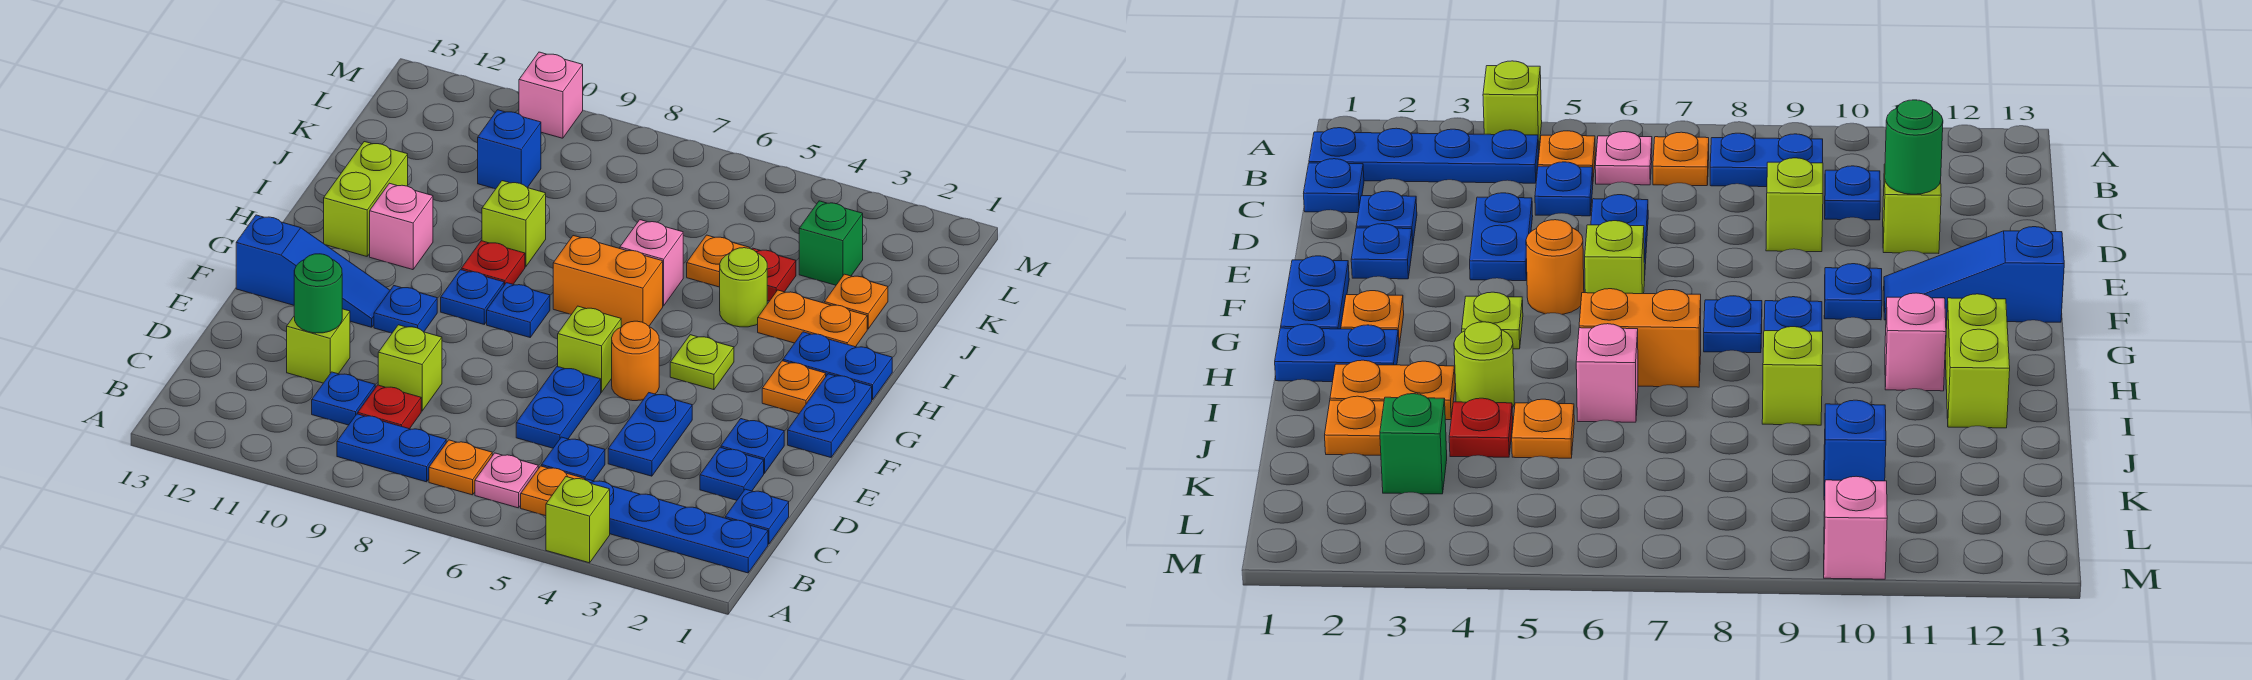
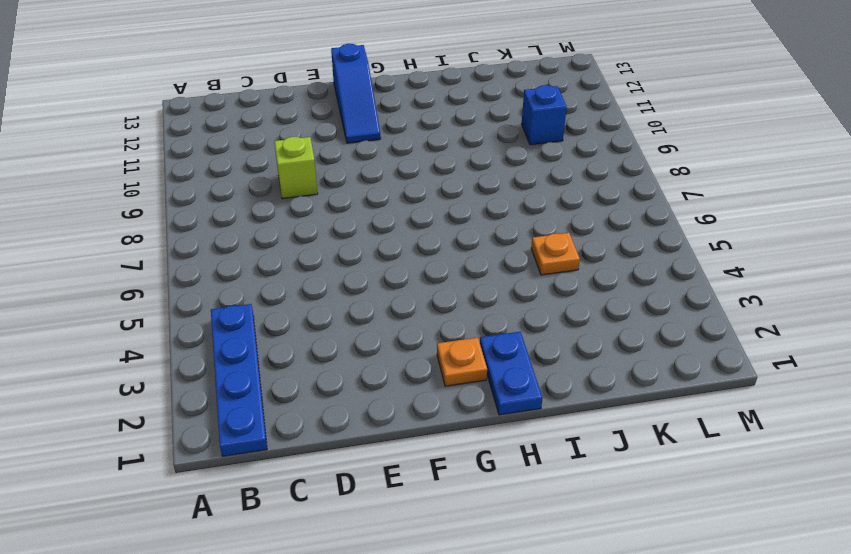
none -> lime 1x1 brick [546,477,610,563]
none -> orange 1x1 plate [521,466,584,516]
none -> pink 1x1 plate [475,453,538,508]
none -> orange 1x1 plate [429,440,492,495]

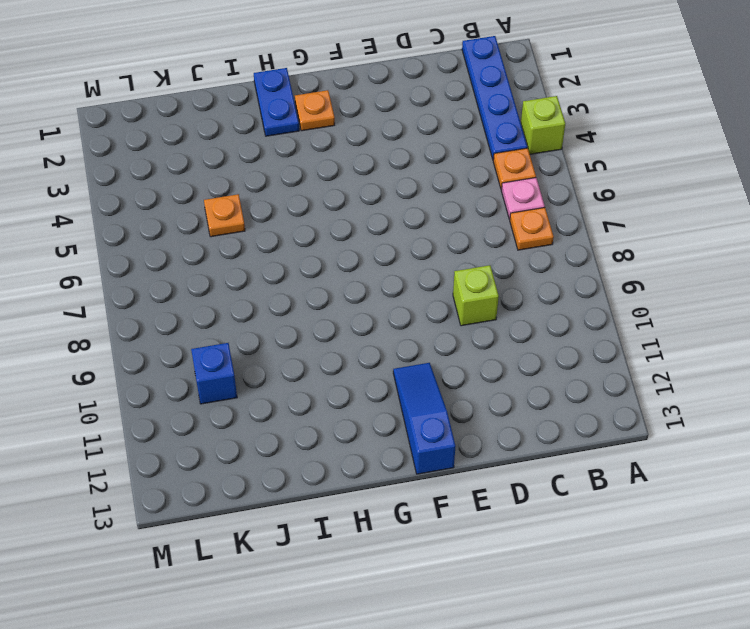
none -> blue 1x2 plate [337,414,446,482]
none -> blue 1x1 plate [725,489,789,544]
none -> blue 1x1 plate [542,437,605,481]
none -> red 1x1 plate [358,385,421,429]

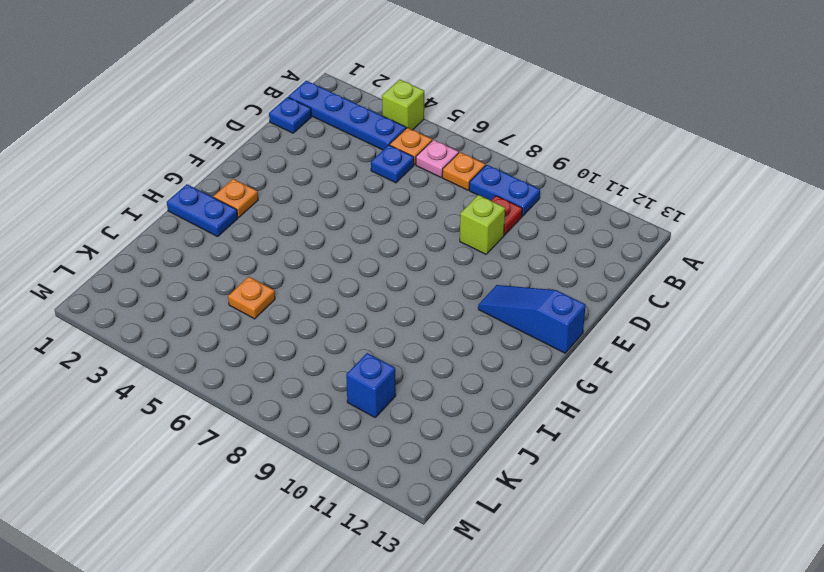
none -> blue 1x1 plate [312,372,375,425]
none -> blue 1x1 plate [700,447,764,500]
none -> blue 1x2 plate [608,393,692,476]
none -> blue 1x2 plate [516,366,601,448]

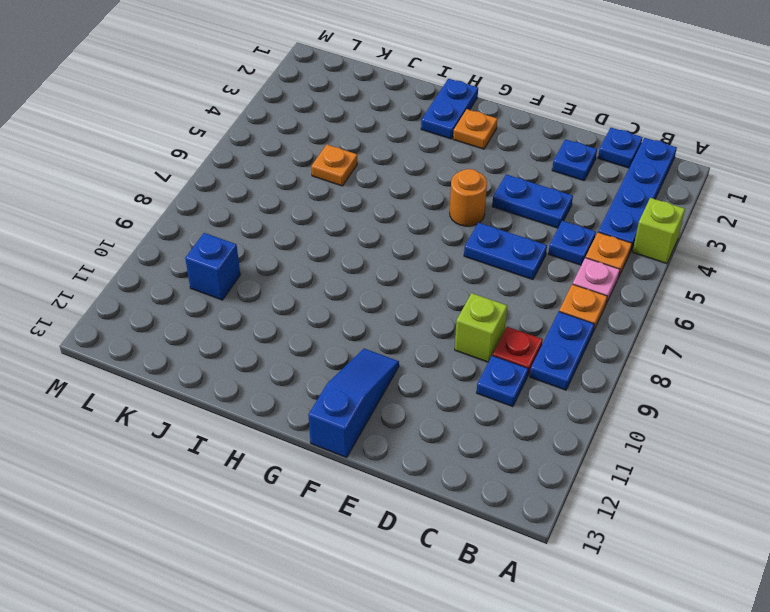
none -> lime 1x1 brick [287,309,350,383]
none -> blue 1x1 plate [721,419,784,473]
none -> blue 1x2 plate [788,374,872,457]
none -> lime 1x1 brick [558,306,621,392]

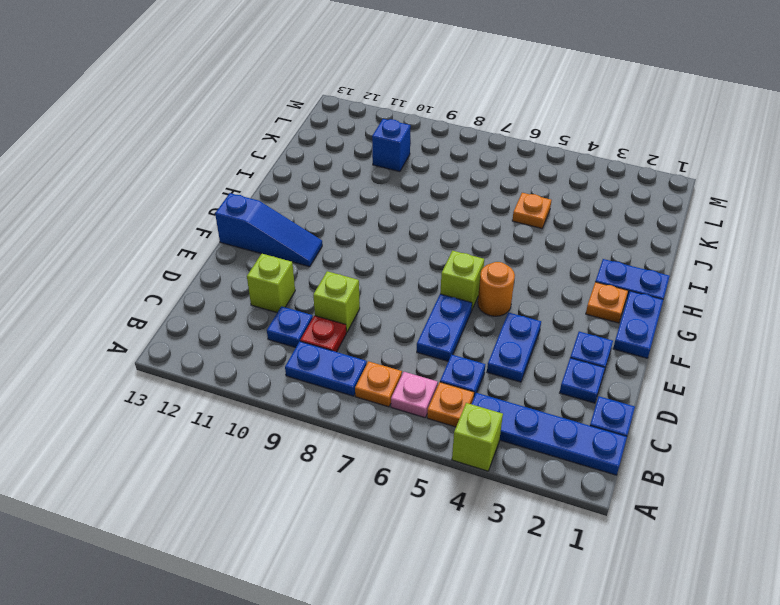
none -> blue 1x1 plate [374,286,437,333]
none -> lime 1x1 plate [670,335,734,390]
none -> blue 1x1 plate [487,283,550,337]
none -> blue 1x1 plate [441,270,504,324]

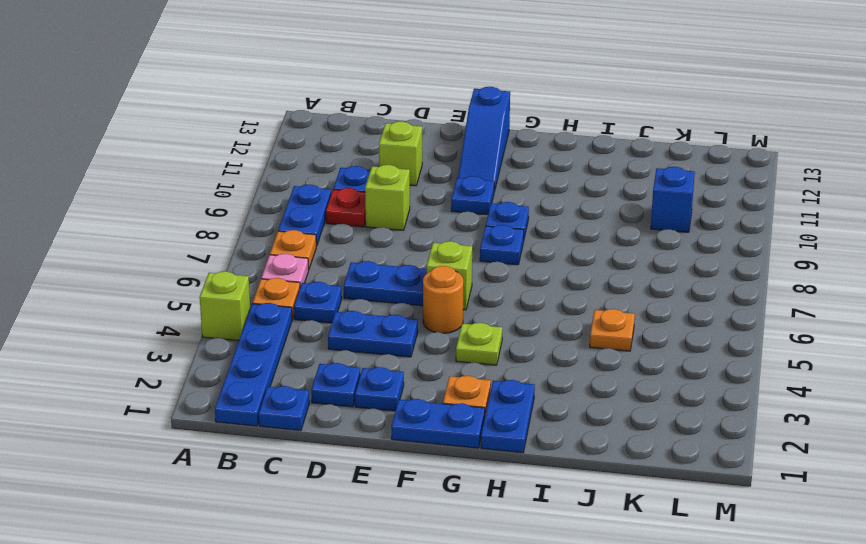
none -> orange 1x2 brick [553,236,663,327]
none -> red 1x1 plate [461,241,525,285]
none -> pink 1x1 brick [370,183,433,270]
none -> lime 1x2 brick [324,142,408,256]

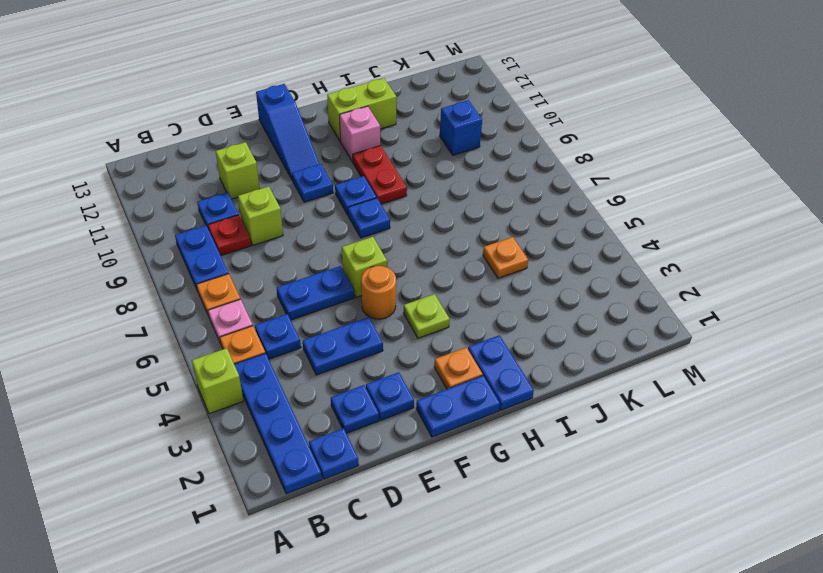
red 1x2 plate [353,145,407,204] -> red 1x1 plate [461,241,525,285]
none -> orange 1x2 brick [553,236,663,327]
none -> orange 1x2 plate [758,290,867,347]
none -> lime 1x1 round brick [720,248,767,327]
none -> pink 1x1 brick [620,220,683,306]

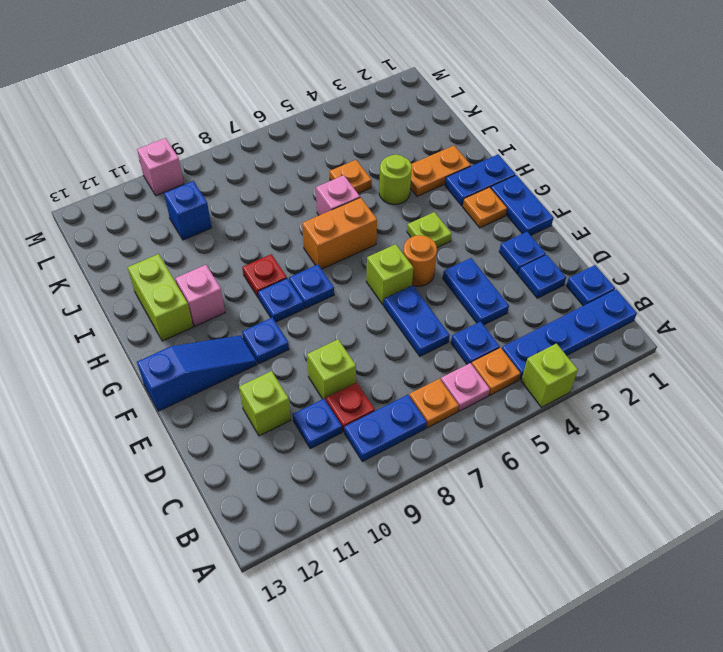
none -> lime 1x1 brick [482,181,546,267]
none -> orange 1x1 plate [824,274,888,329]
none -> red 1x1 plate [752,248,796,301]
none -> green 1x1 brick [799,201,863,285]

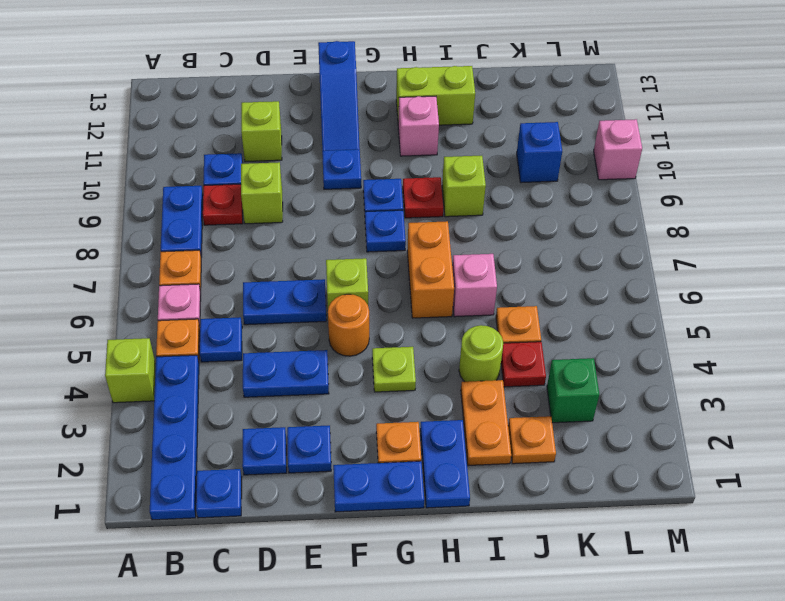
none -> green 1x1 round brick [294,254,342,333]

